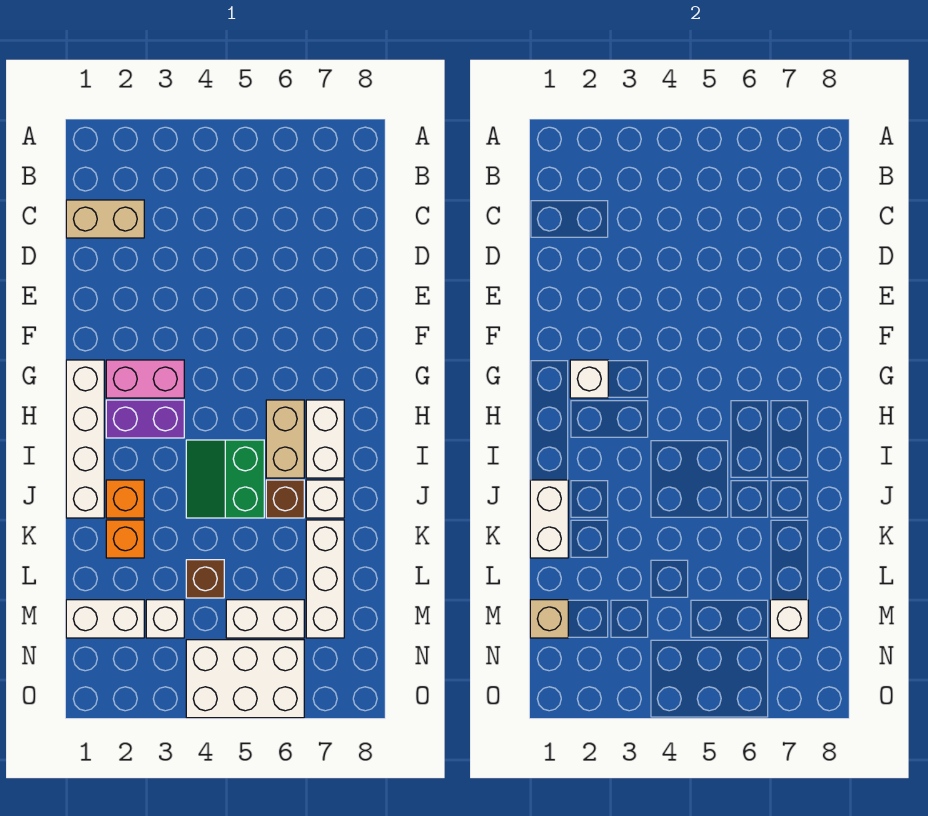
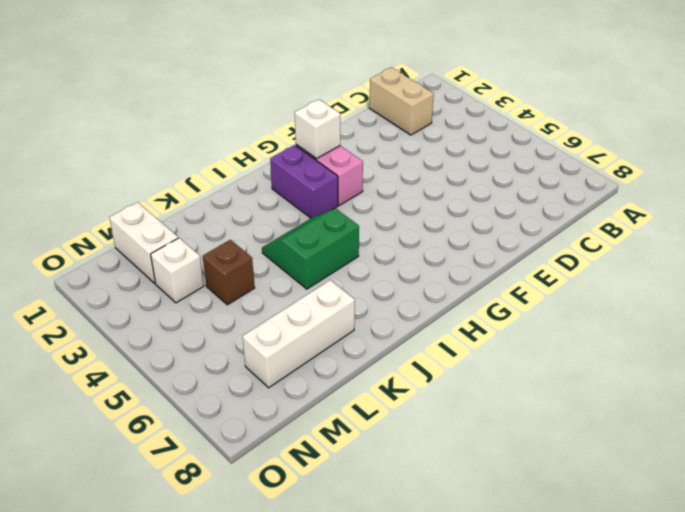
none -> white 1x4 brick [66,360,104,518]
none -> tan 1x2 brick [266,400,304,478]
none -> white 1x2 brick [306,400,344,478]

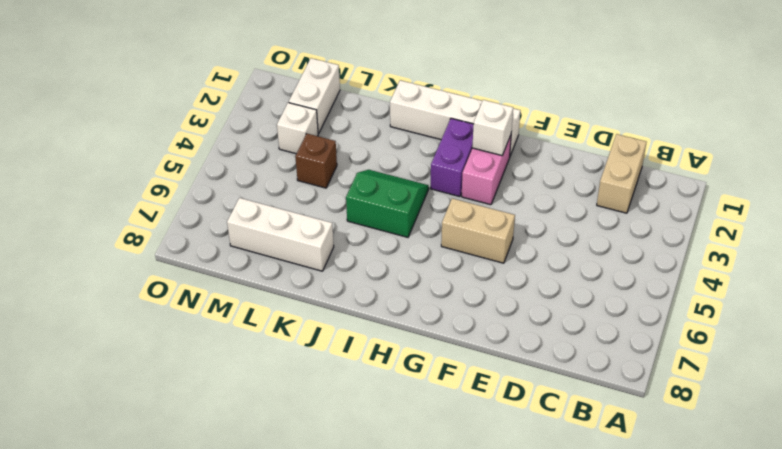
tan 1x2 brick [441,198,515,263] -> tan 1x2 brick moved to [266,400,304,478]
none -> white 1x2 brick [306,400,344,478]
none -> orange 1x1 brick [106,480,144,518]
none -> brown 1x1 brick [266,480,304,518]

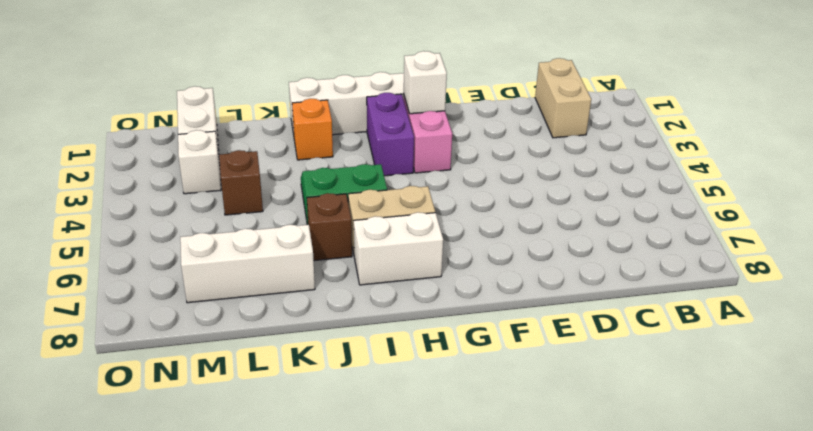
none -> white 1x1 brick [306,480,344,518]
none -> orange 1x1 brick [106,520,144,558]
none -> white 1x2 brick [226,600,304,638]

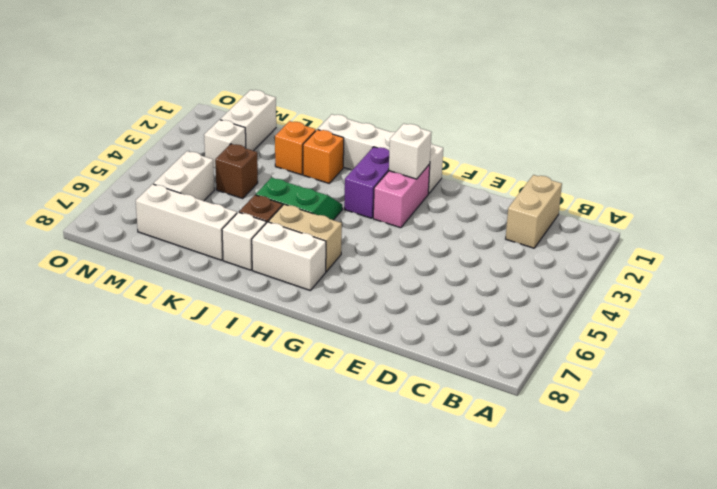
none -> white 2x3 brick [186,640,304,718]
none -> white 1x2 brick [530,480,568,558]
none -> tan 1x1 brick [530,600,568,638]

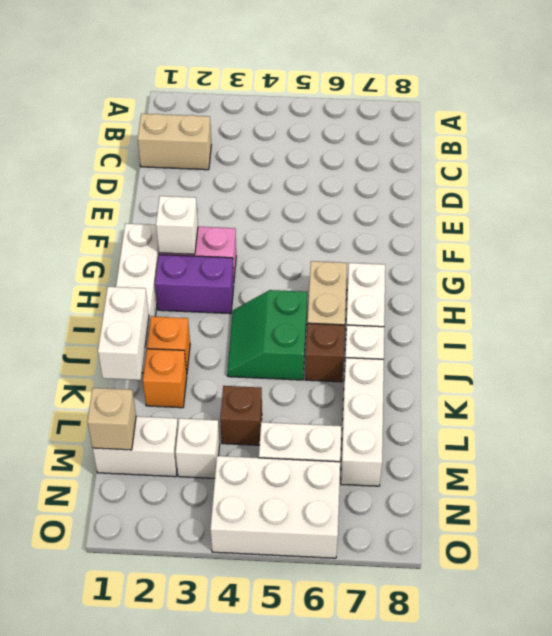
none -> white 1x1 brick [770,600,808,638]

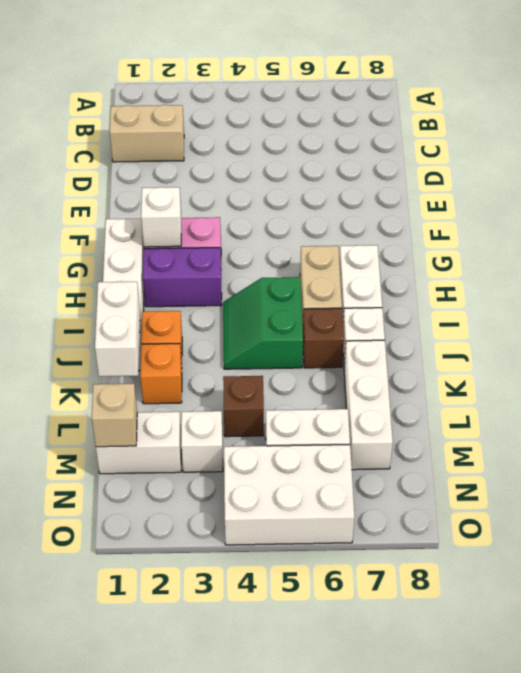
none -> white 1x1 brick [770,600,808,638]

